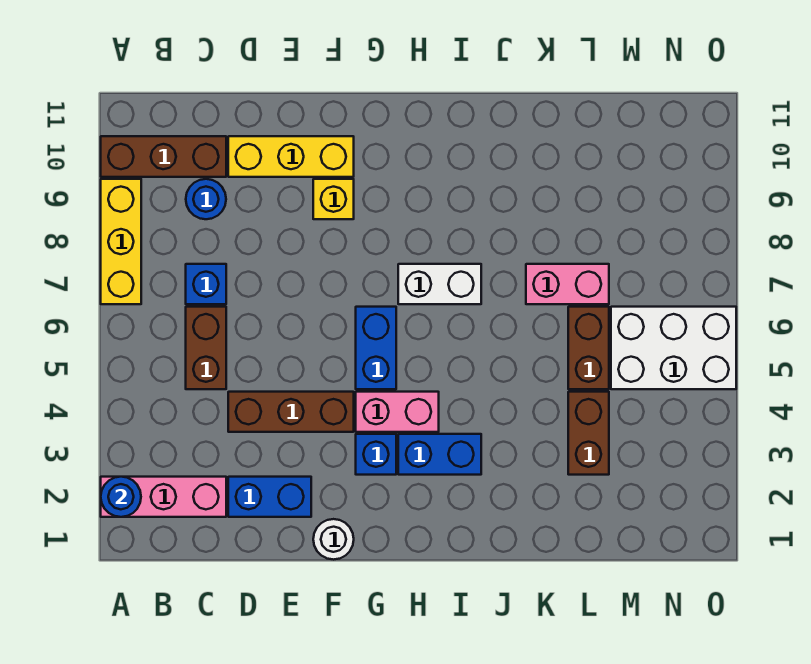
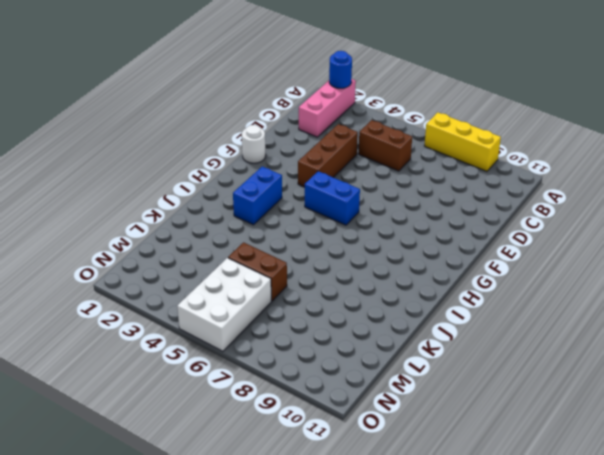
none -> brown 1x3 brick [101,136,226,177]
none -> blue 1x1 brick [186,264,226,304]
none -> blue 1x1 round brick [186,179,226,219]

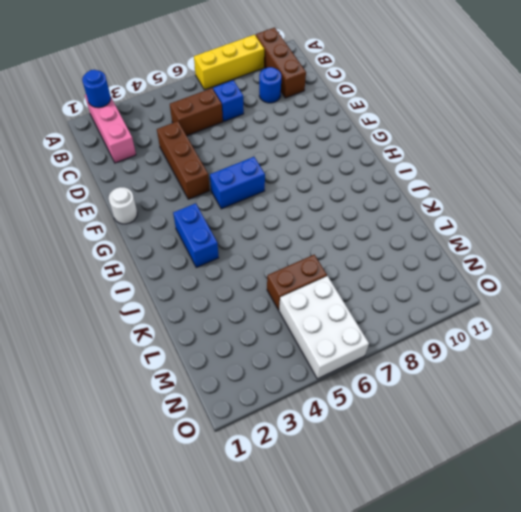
none -> blue 1x2 brick [228,477,311,517]
none -> yellow 1x3 brick [228,136,354,177]
none -> yellow 1x1 brick [313,179,354,219]

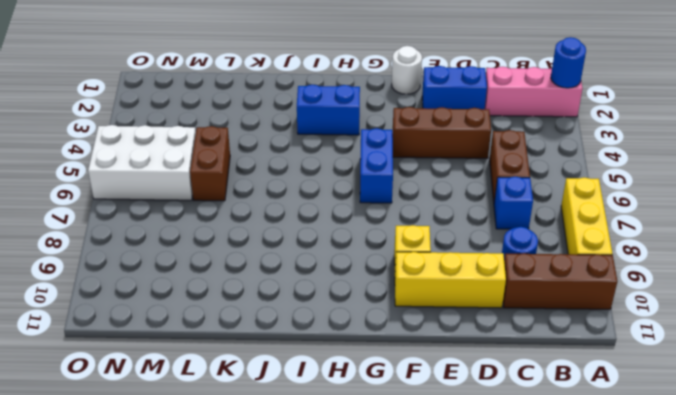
none -> blue 1x1 brick [356,434,396,475]
none -> pink 1x2 brick [356,392,439,432]
none -> white 1x2 brick [398,264,481,304]

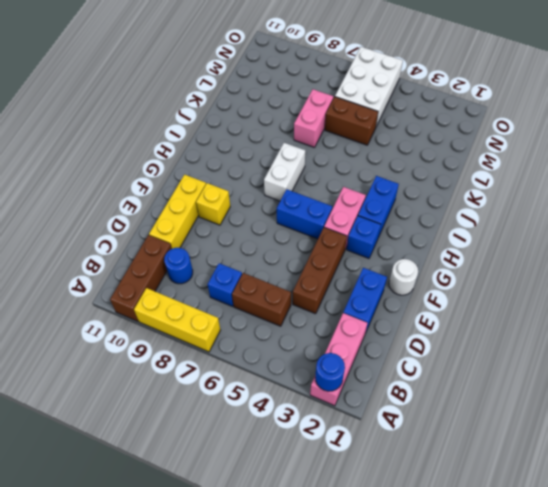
none -> brown 1x2 brick [568,392,609,475]

